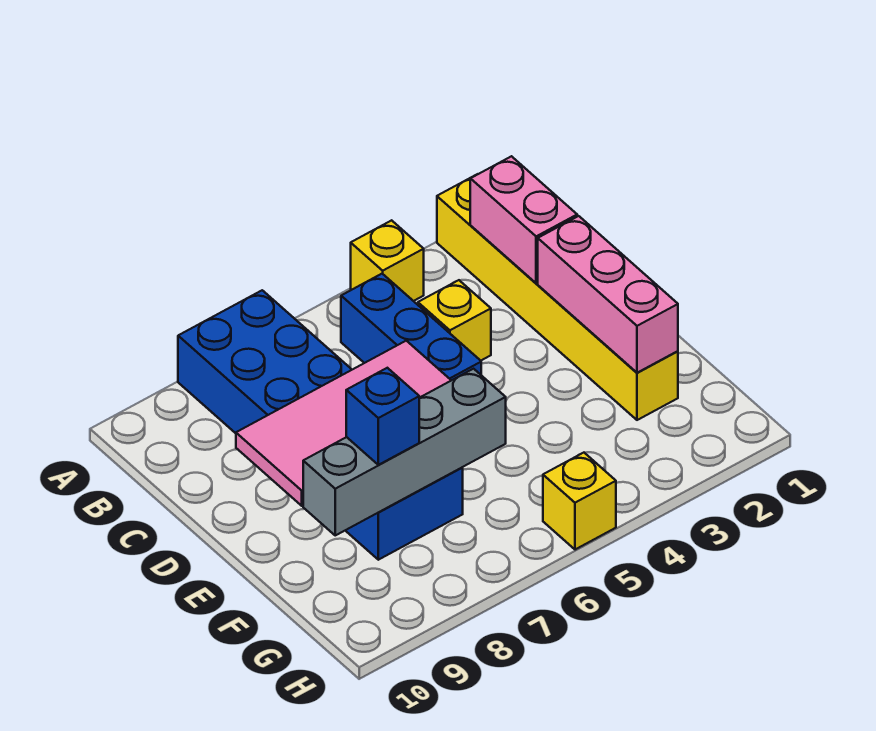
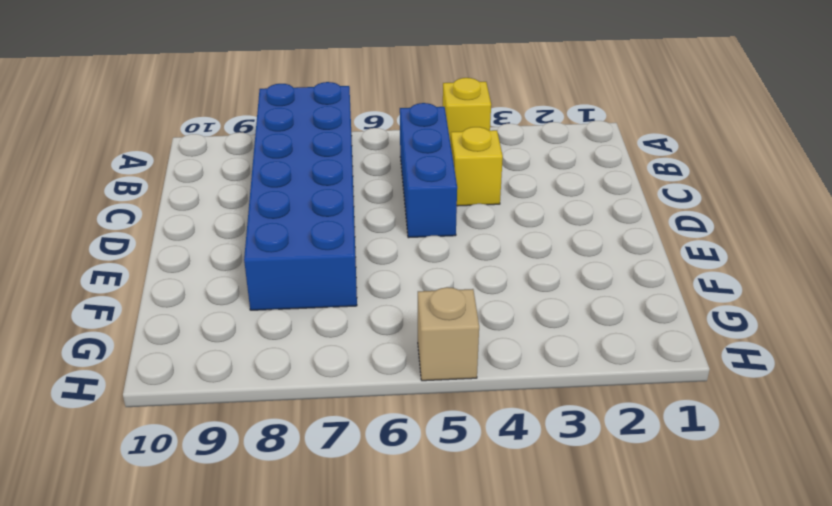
tan 1x1 brick [418,287,479,381] -> yellow 1x1 brick [543,453,616,550]
none -> yellow 1x6 brick [437,174,678,420]
none -> pink 1x2 brick [470,156,577,283]

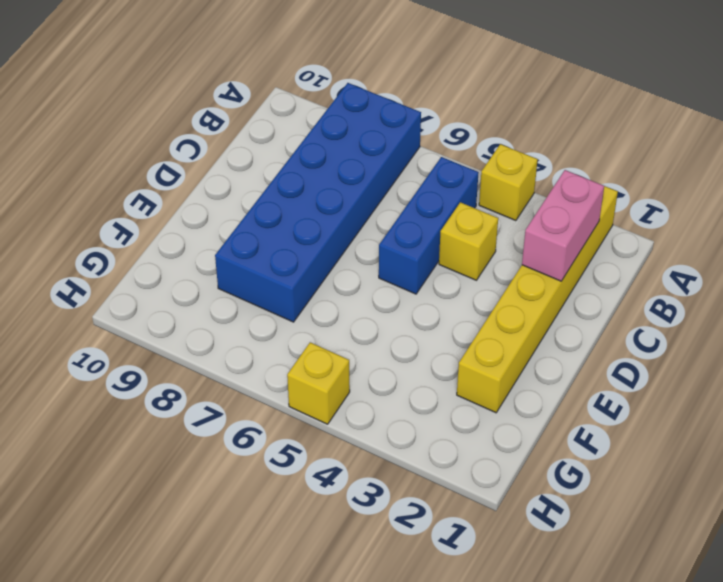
none -> pink 1x3 brick [538,216,678,373]
none -> pink 2x4 tile [236,341,451,506]

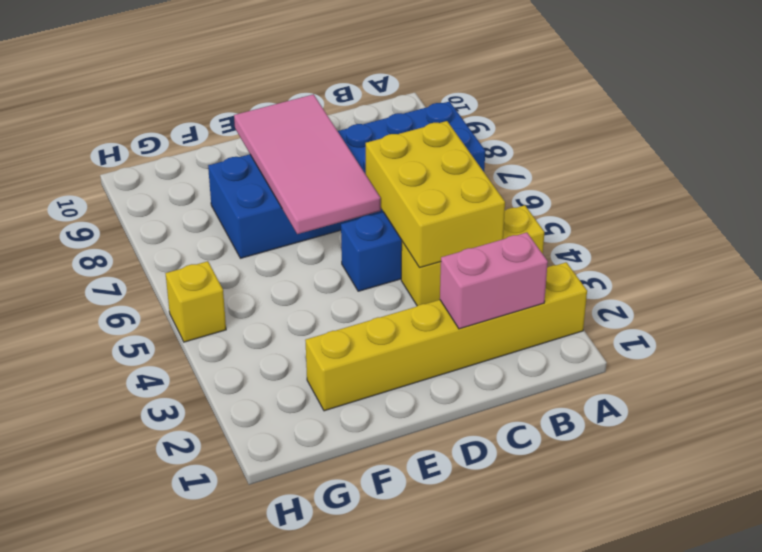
yellow 2x3 brick [366,121,505,268] -> none
none -> pink 1x3 brick [538,216,678,373]
none -> grey 1x4 brick [303,369,506,535]

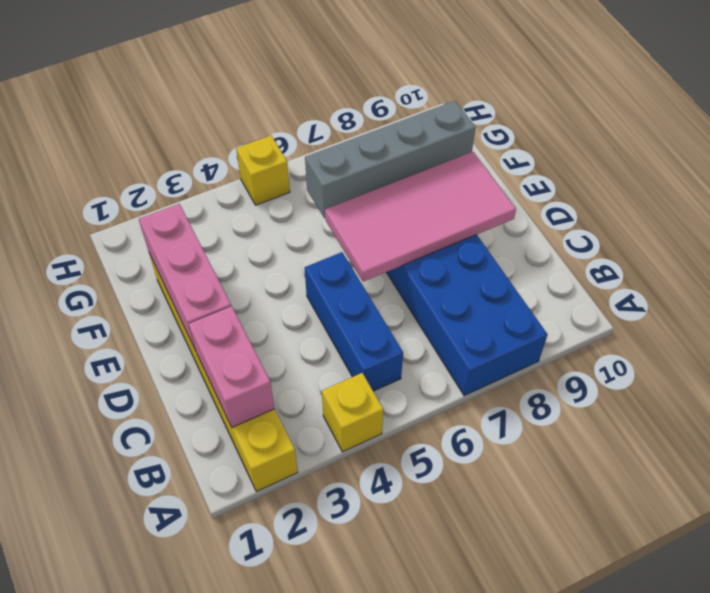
none -> yellow 1x1 brick [418,280,491,361]
none -> blue 1x1 brick [346,368,419,465]

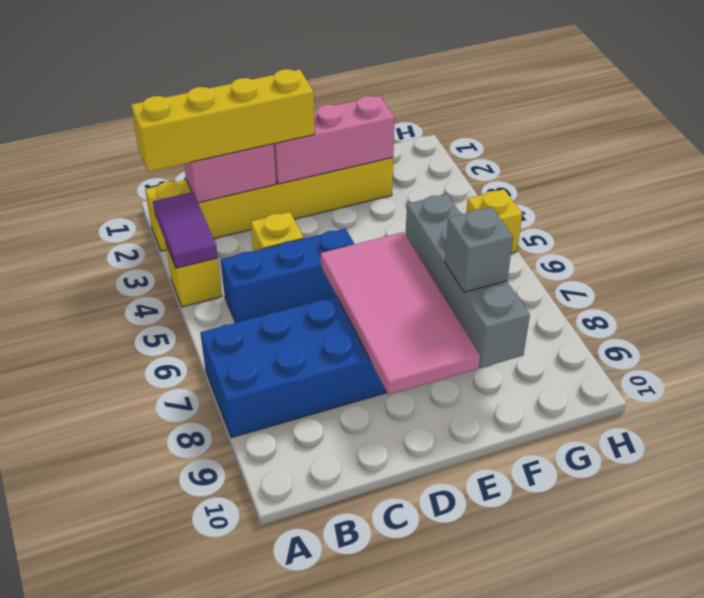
yellow 1x4 brick [131,69,315,172] -> none
purple 1x2 tile [153,192,218,268] -> none
grey 1x1 brick [445,207,513,292] -> blue 1x1 brick [346,368,419,465]

